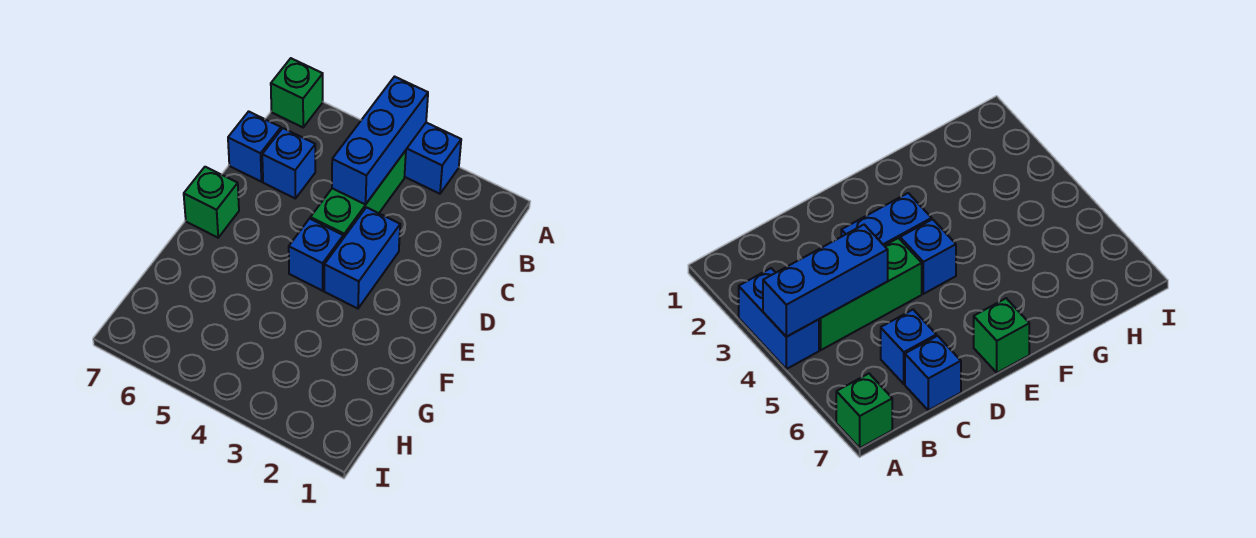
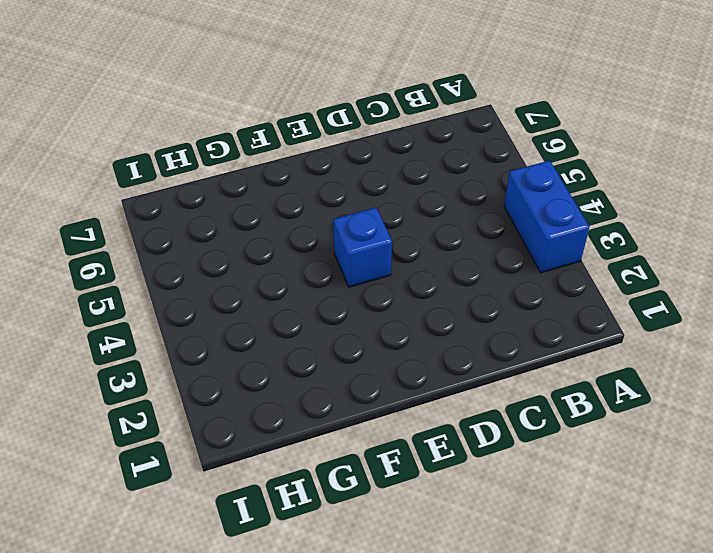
none -> green 1x1 brick [271,58,323,127]
none -> green 1x3 brick [310,150,406,238]

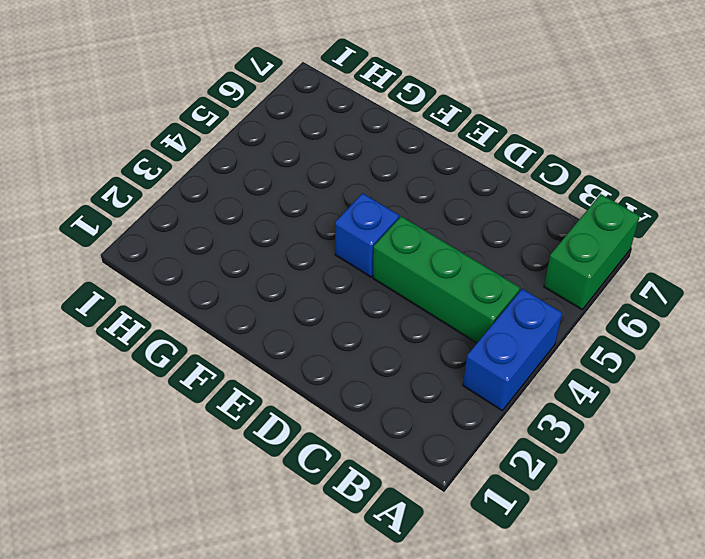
green 1x2 brick [544,194,640,309] -> green 1x1 brick [271,58,323,127]
none -> blue 1x1 brick [262,128,315,199]
none -> blue 1x1 brick [228,111,281,182]

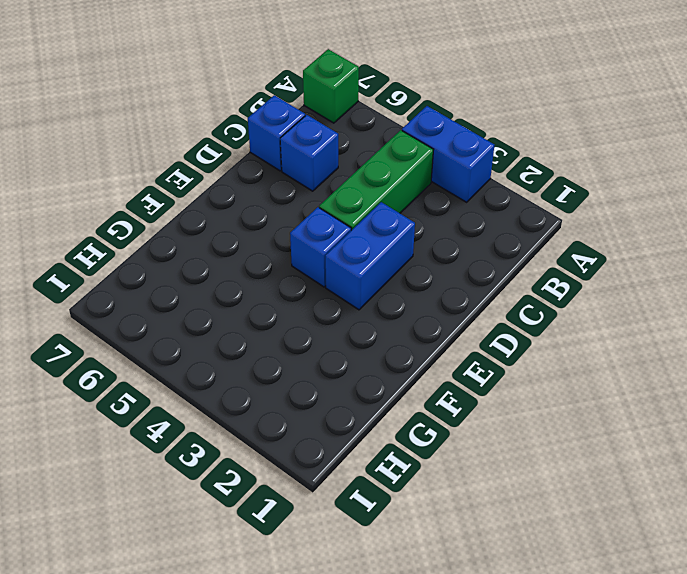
none -> green 1x1 brick [184,167,239,238]
none -> blue 1x3 brick [332,77,428,204]

